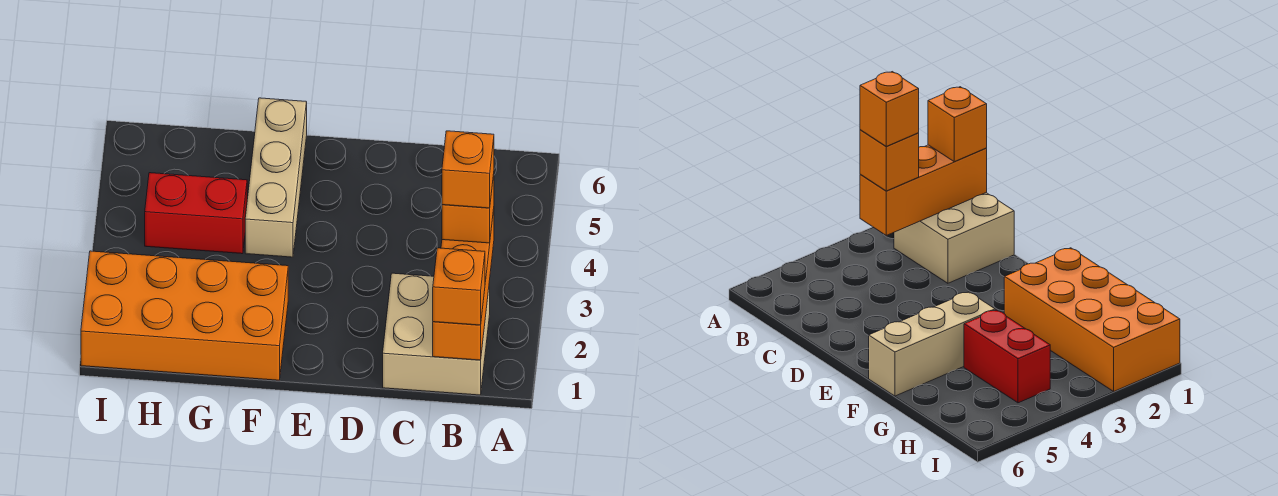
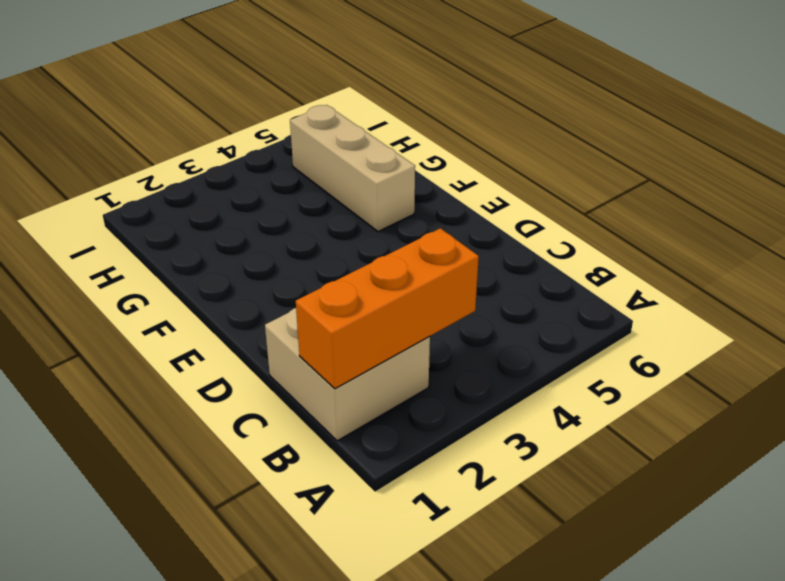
tan 1x3 brick [290,105,415,232] -> tan 1x3 brick turned to [245,98,307,257]
none -> orange 2x4 brick [81,251,288,380]
none -> red 1x2 brick [145,173,247,254]

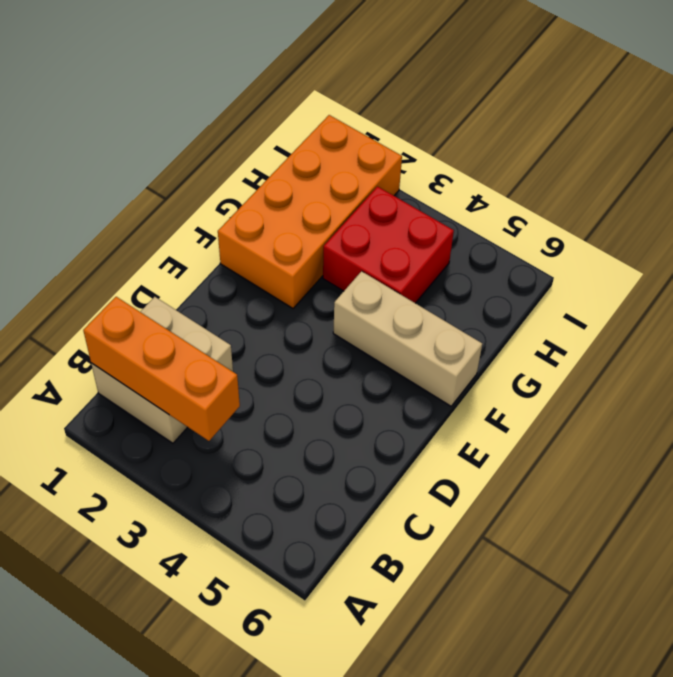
red 2x2 brick [323,187,454,303] -> red 1x2 brick [145,173,247,254]
none -> orange 1x1 brick [433,248,485,325]
none -> orange 1x1 brick [442,174,494,243]

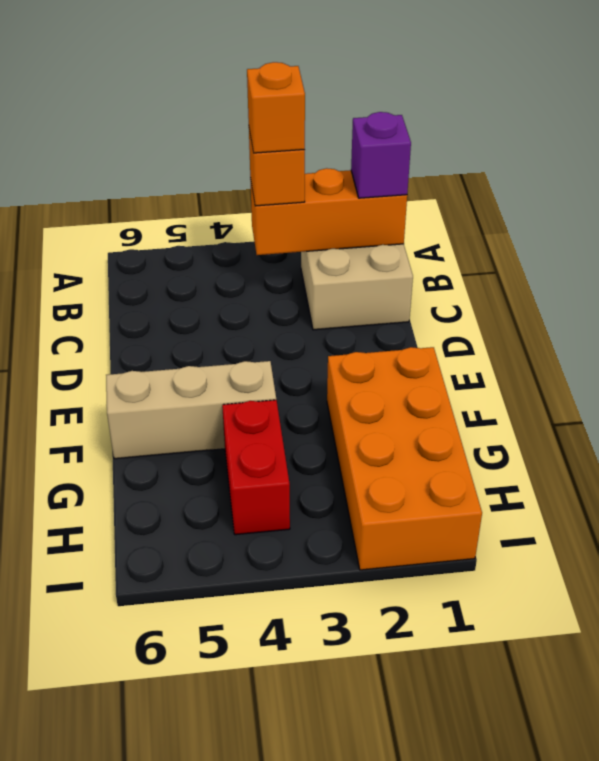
purple 1x1 brick [351,112,411,198] -> orange 1x1 brick [433,248,485,325]

